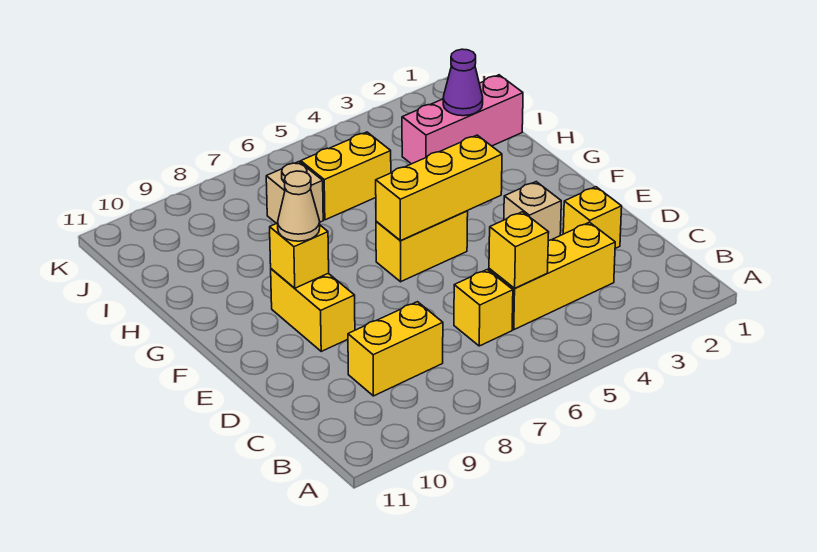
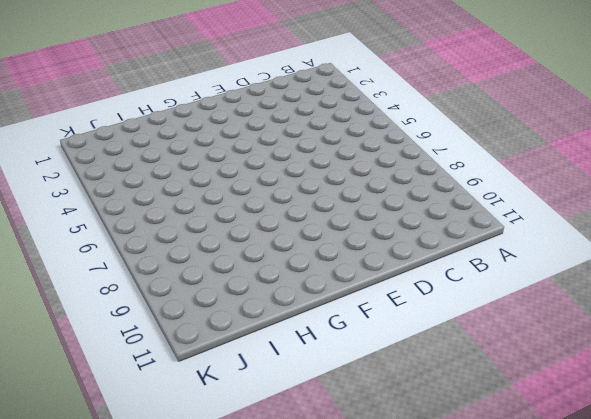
none -> yellow 1x3 brick [489,222,615,330]
none -> yellow 1x1 brick [454,269,513,346]
none -> yellow 1x2 brick [348,302,443,396]

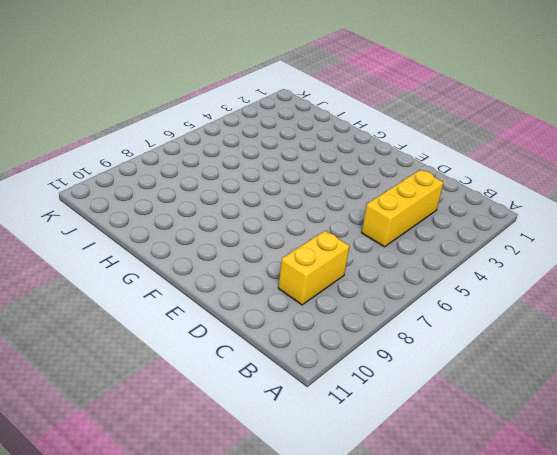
none -> yellow 1x1 brick [454,269,513,346]
none -> yellow 1x1 brick [563,187,622,248]
none -> tan 1x1 brick [504,182,561,241]

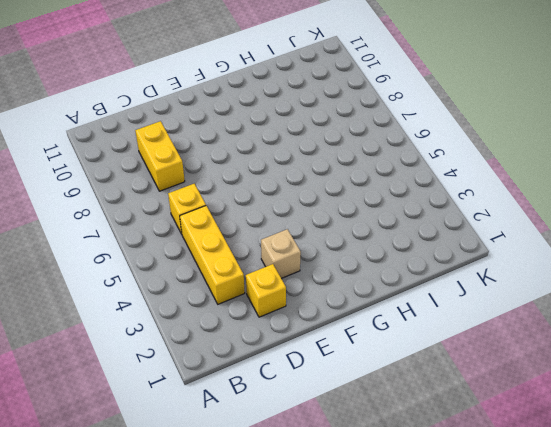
none -> yellow 1x2 brick [271,269,355,351]
none -> yellow 1x2 brick [376,211,468,282]
none -> pink 1x3 brick [402,75,523,164]

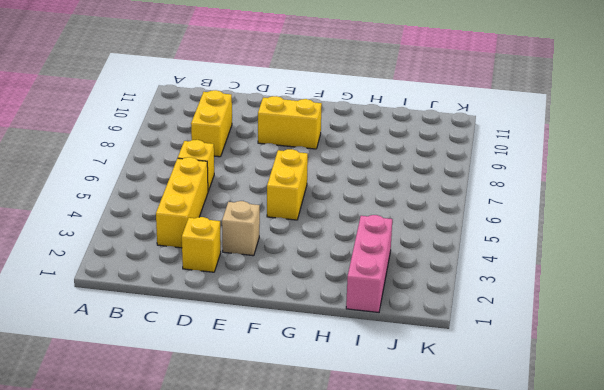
none -> yellow 1x2 brick [301,132,391,220]
none -> tan 1x1 brick [266,162,323,224]
none -> yellow 1x1 brick [489,212,549,288]

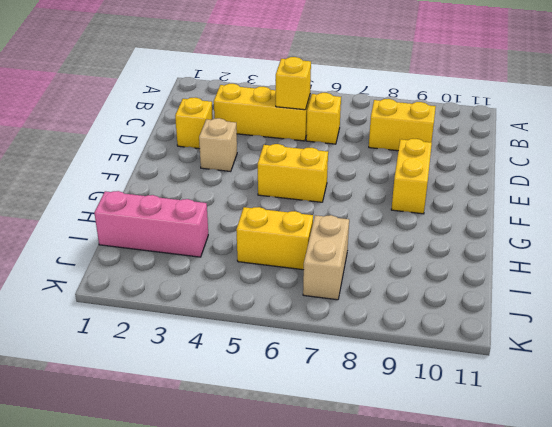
tan 1x2 brick [303,215,349,300] -> tan 1x1 brick [266,162,323,224]
none -> yellow 1x3 brick [376,135,502,241]
none -> yellow 1x1 brick [270,223,329,288]
none -> purple 1x1 cone [443,49,483,116]

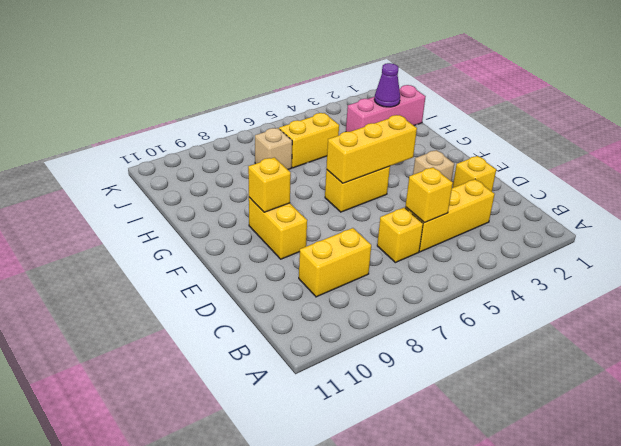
none -> tan 1x1 cone [278,171,320,241]

